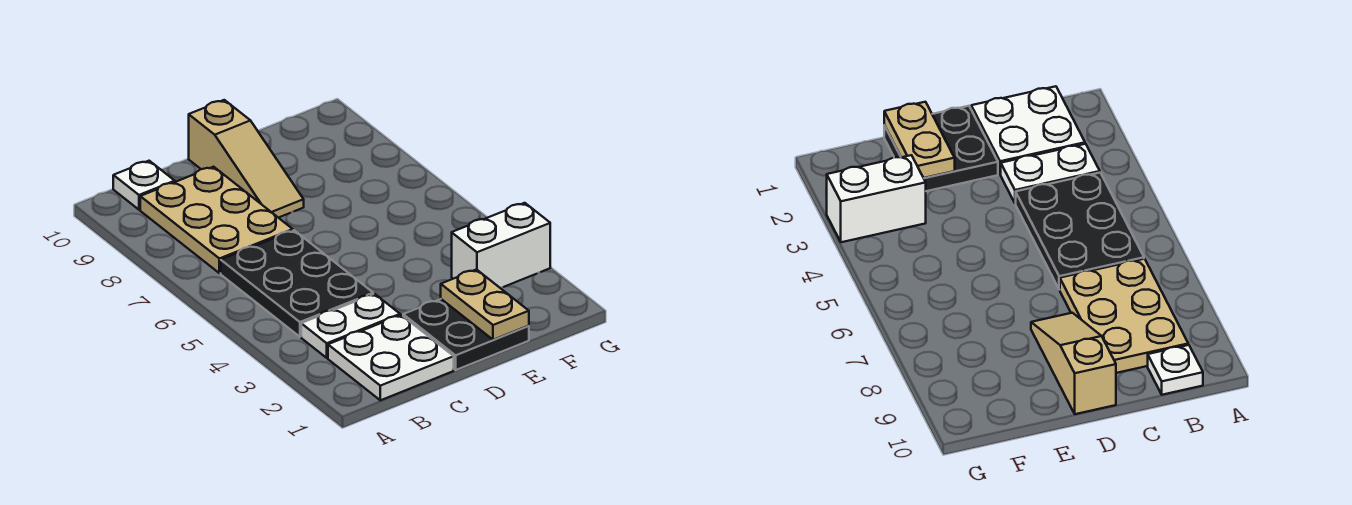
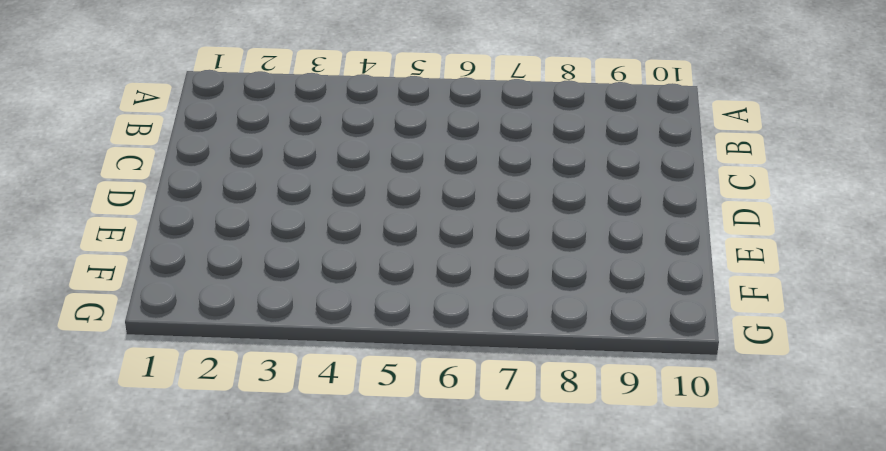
none -> white 2x2 plate [328,315,454,400]
none -> white 1x2 plate [301,294,400,358]

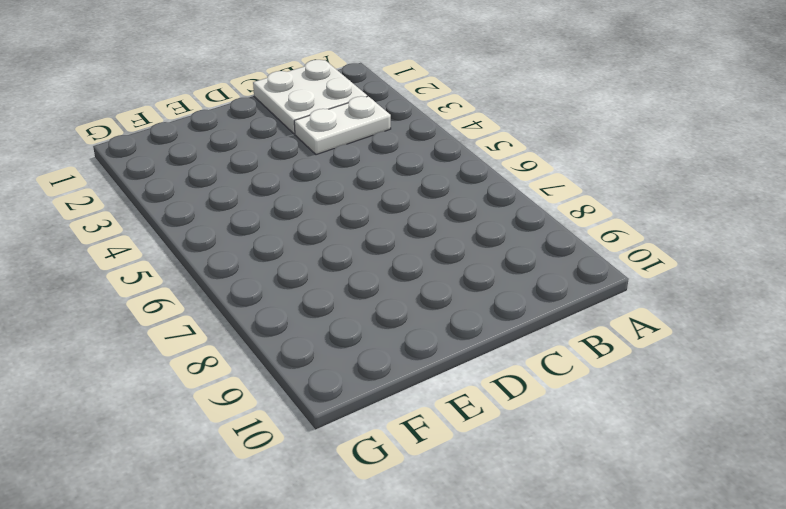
none -> black 2x3 plate [221,230,373,337]
none -> tan 2x3 plate [140,167,293,273]

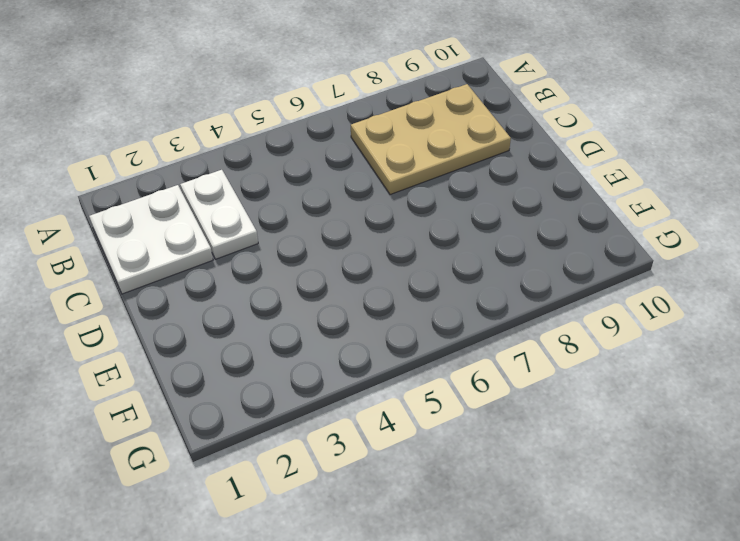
none -> black 2x3 plate [221,230,373,337]
none -> white 1x1 plate [113,161,175,210]

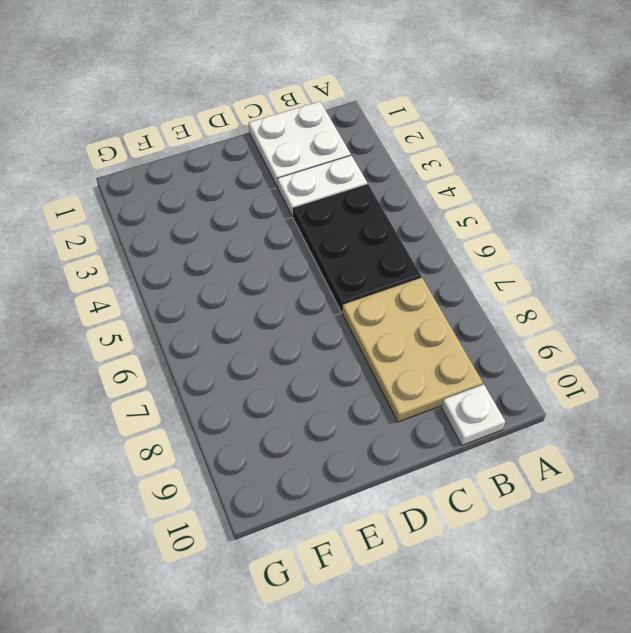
none -> black 2x2 plate [403,299,529,370]
none -> tan 1x3 slope [189,100,304,218]

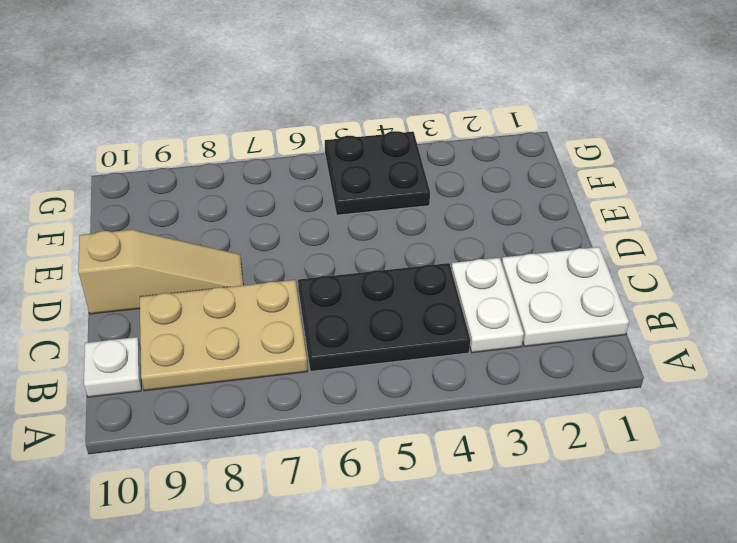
black 2x2 plate [325,131,430,215] -> black 2x2 plate moved to [403,299,529,370]
none -> white 1x2 brick [452,203,550,288]
none -> tan 1x2 plate [441,270,529,340]

